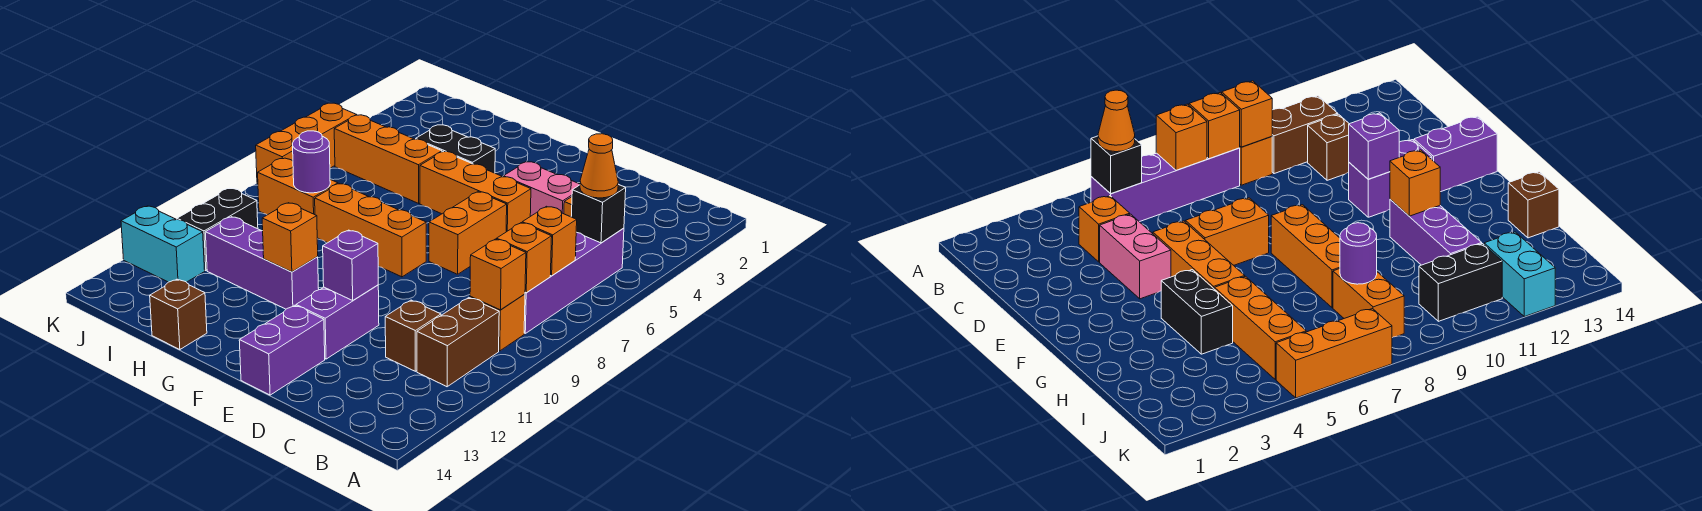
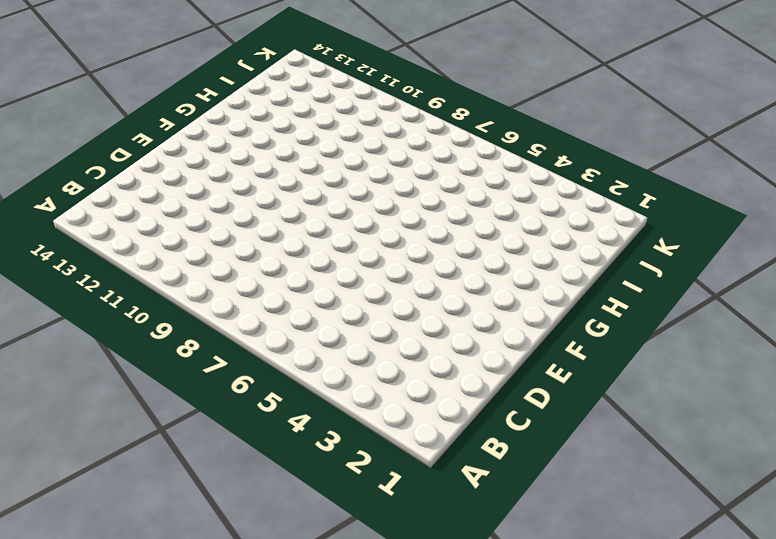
none -> purple 1x4 brick [524,228,624,333]
none -> orange 1x1 brick [470,294,525,351]
none -> brown 1x2 brick [417,298,499,387]

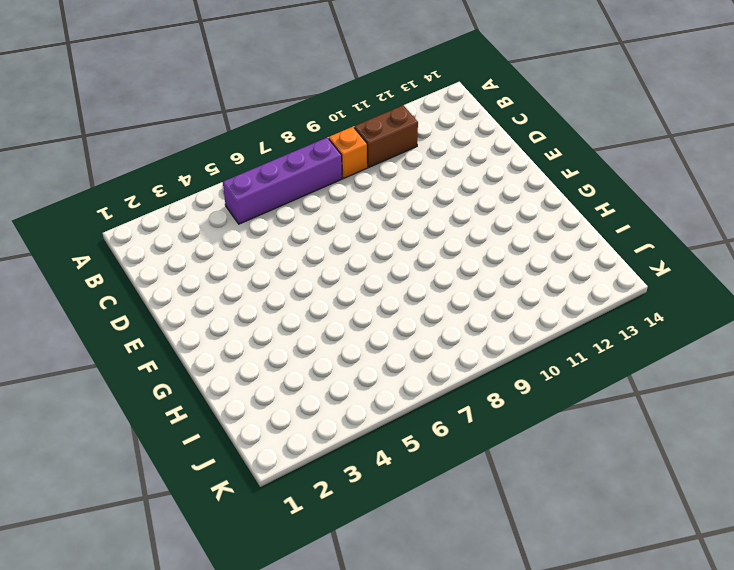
none -> orange 1x1 brick [1079,196,1130,262]
none -> brown 1x1 brick [385,300,441,371]
none -> pink 1x2 brick [504,162,580,216]

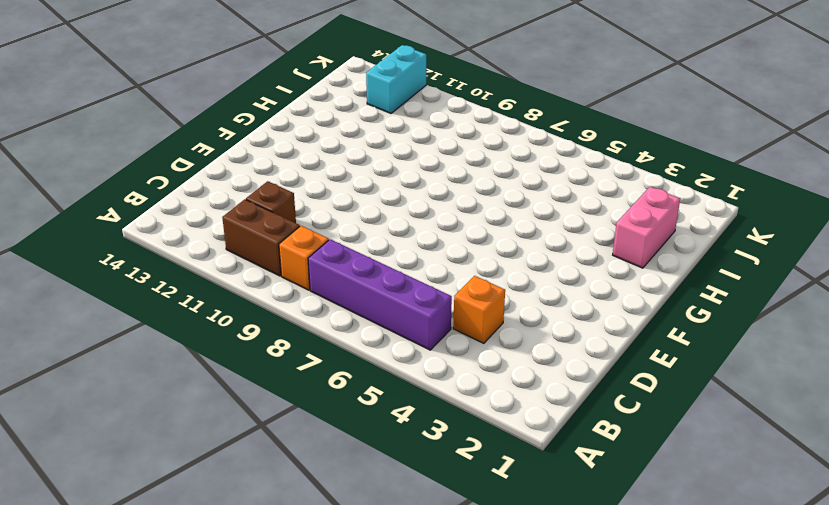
pink 1x2 brick [613,187,680,268] -> pink 1x2 brick moved to [504,162,580,216]
none -> orange 1x3 brick [420,152,531,232]
none -> orange 1x2 brick [429,192,507,274]
none -> purple 1x2 brick [296,285,379,359]

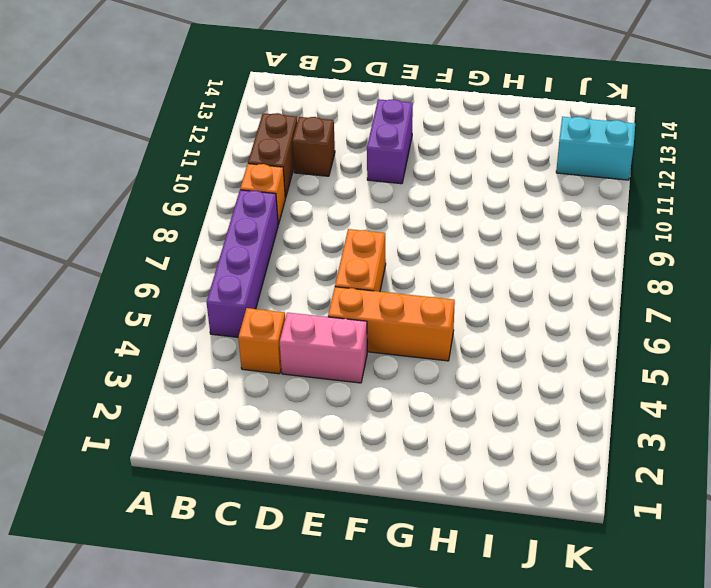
none -> purple 1x2 brick [239,305,325,395]
none -> orange 1x3 brick [315,184,426,277]
none -> black 1x2 brick [416,125,495,173]

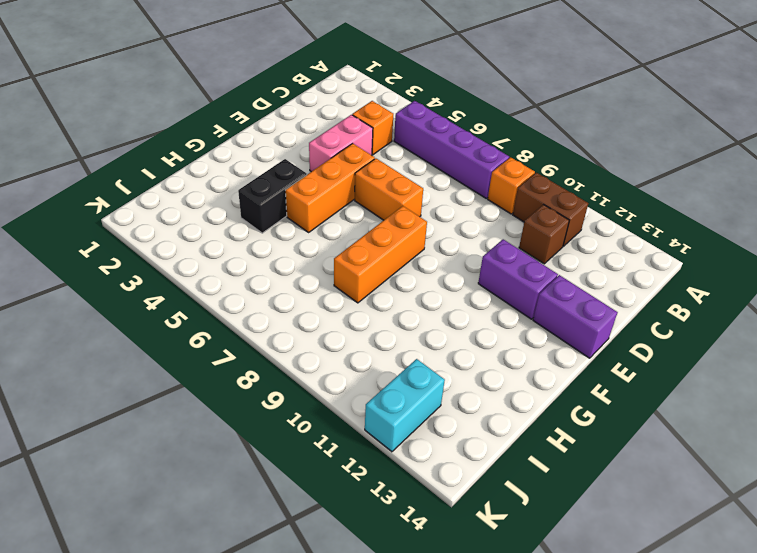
none -> purple 1x3 brick [205,217,319,309]
none -> orange 1x3 brick [334,115,442,203]
none -> brown 1x1 brick [150,279,207,350]

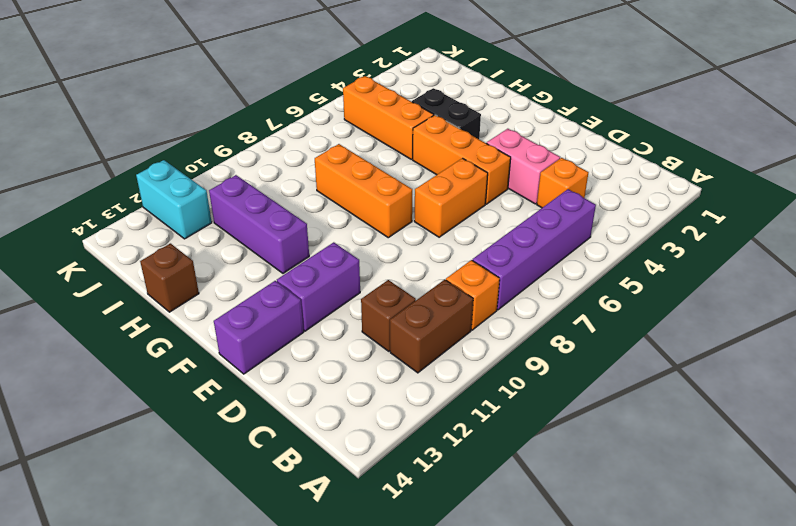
none -> orange 1x2 brick [258,158,338,215]
none -> black 1x2 brick [177,188,258,271]
none -> orange 1x3 brick [256,103,356,184]

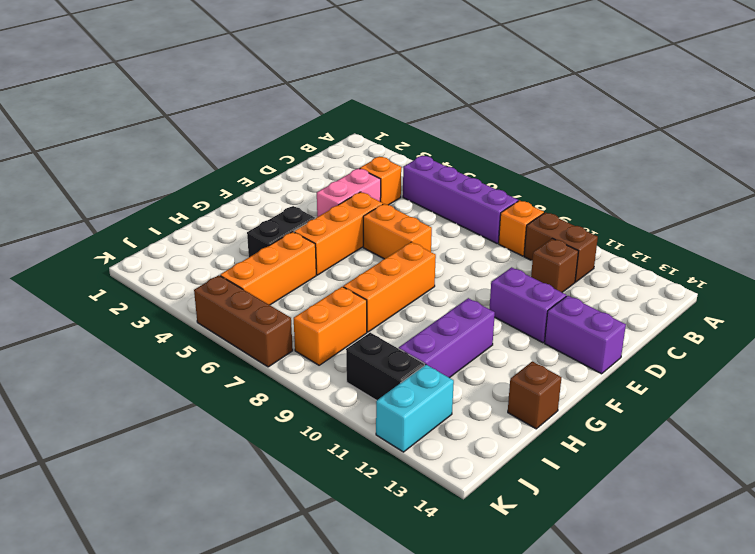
brown 1x3 brick [194,275,293,367] -> orange 1x3 brick [256,103,356,184]
none -> black 1x1 brick [571,184,626,243]
none -> orange 1x1 brick [522,206,577,276]
none -> orange 1x1 brick [497,223,552,293]

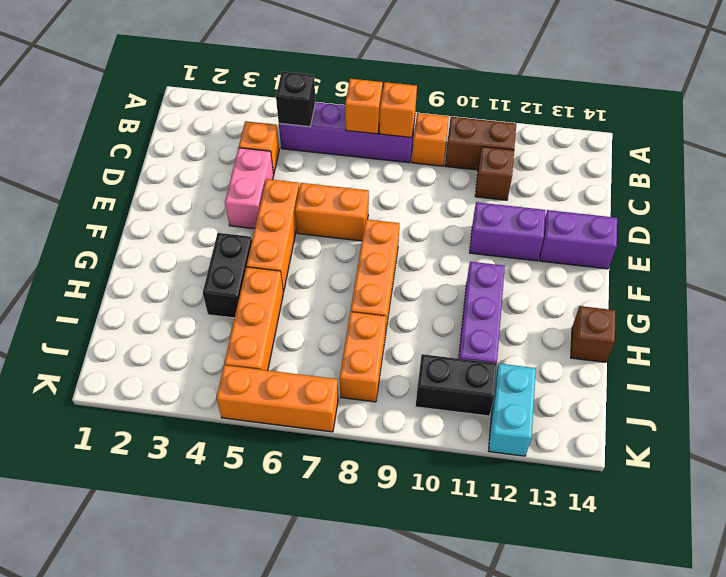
none -> orange 1x1 brick [470,239,526,310]
none -> purple 1x1 brick [323,230,379,300]
none -> orange 1x1 brick [262,203,318,272]

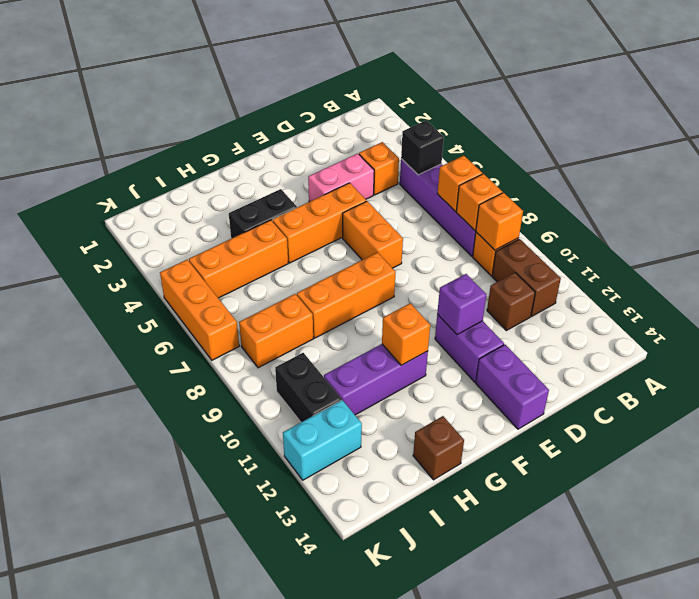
none -> purple 1x1 round brick [293,131,330,193]
none -> orange 1x1 cone [580,134,618,198]

